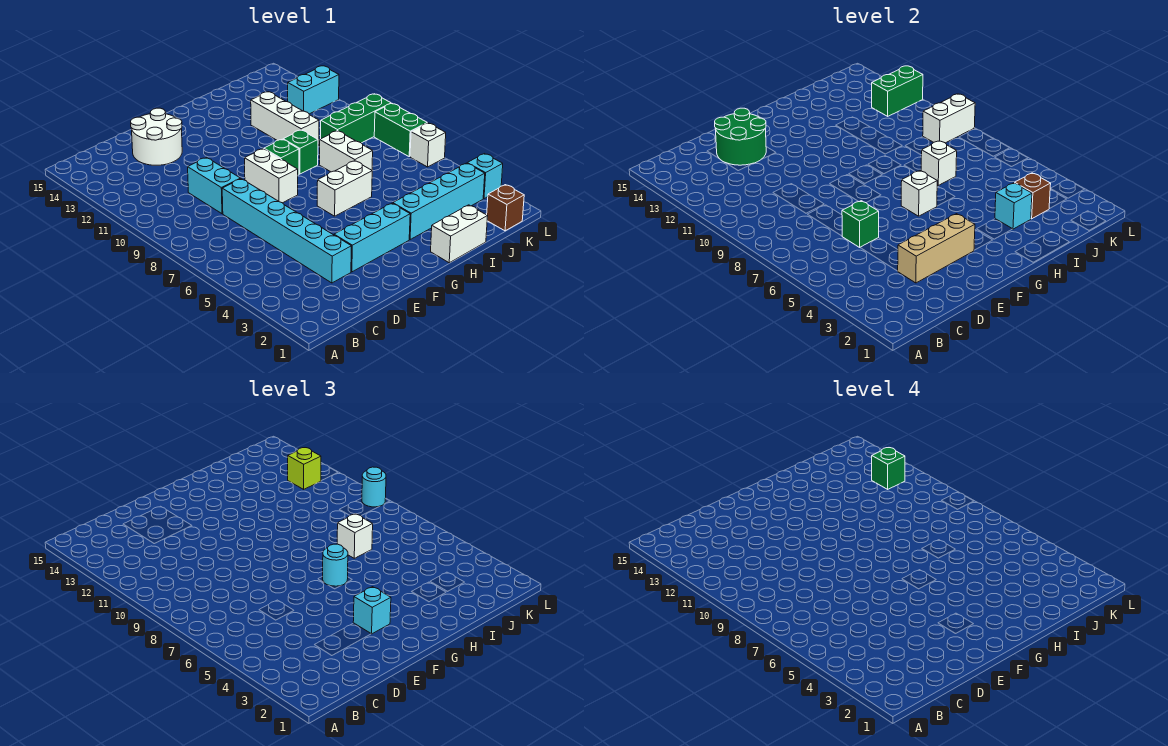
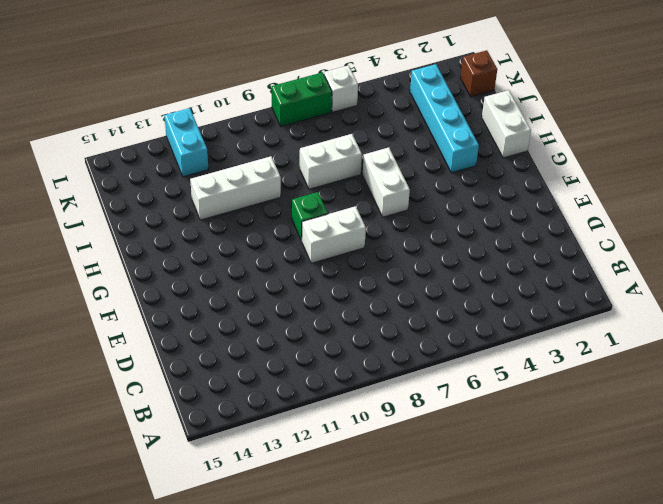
none -> cyan 1x6 brick [222,179,351,283]
none -> cyan 1x2 brick [188,158,241,214]
none -> white 2x2 round brick [131,108,182,165]
none -> cyan 1x3 brick [334,203,410,272]

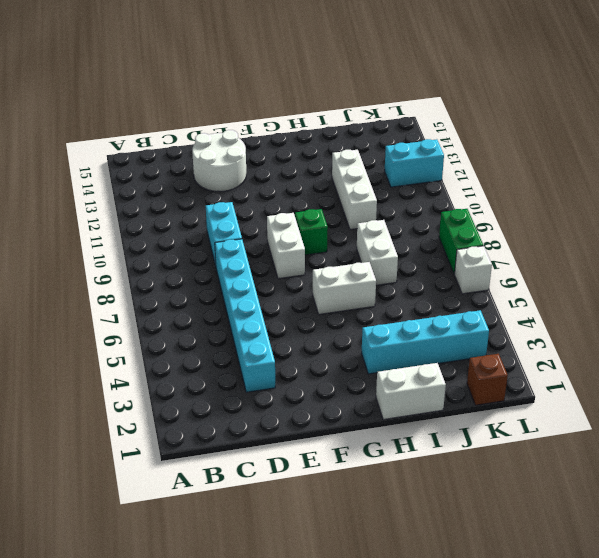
none -> cyan 1x3 brick [334,203,410,272]
none -> green 1x1 brick [283,130,318,174]
none -> green 1x3 brick [321,94,391,143]
none -> cyan 1x1 brick [467,154,503,199]

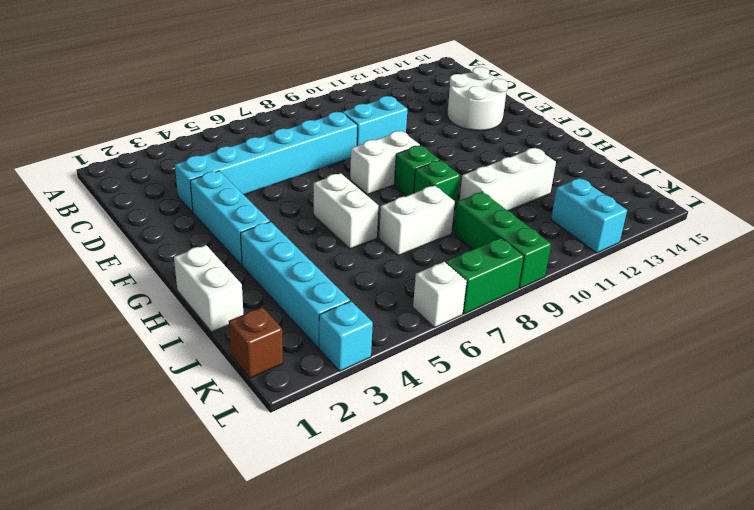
none -> tan 1x3 brick [898,214,975,283]
none -> green 1x1 brick [842,201,879,247]
none -> green 2x2 round brick [715,108,766,165]
none -> white 1x1 brick [901,171,937,216]

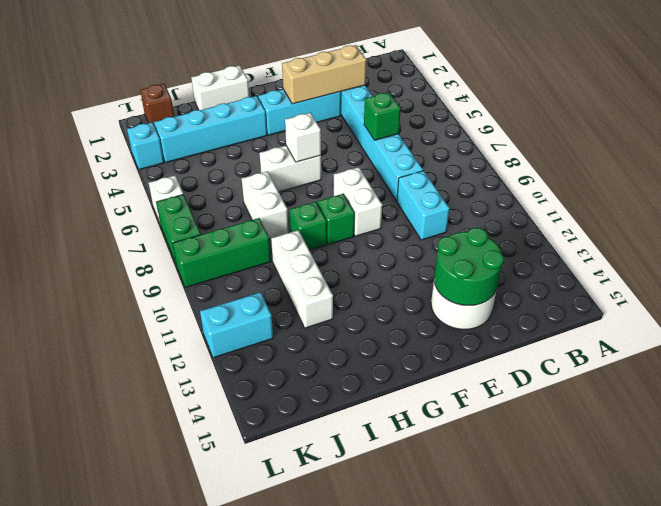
none -> cyan 1x1 brick [995,183,1032,229]
none -> white 1x1 brick [921,141,957,185]
none -> brown 1x1 brick [1015,173,1051,219]
none -> white 1x2 brick [923,94,975,143]

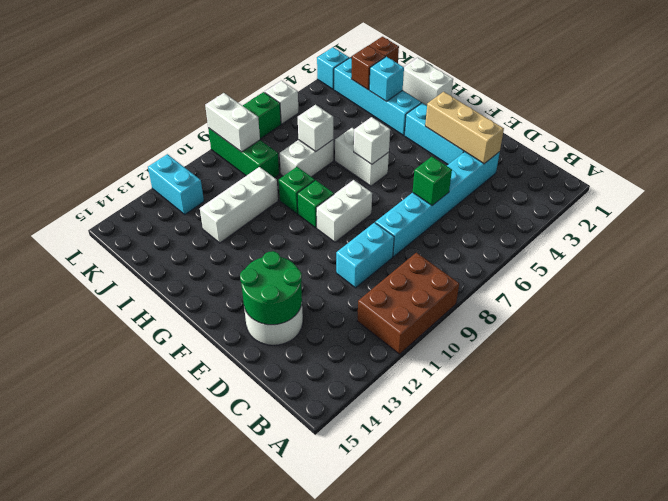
brown 2x3 brick [357,253,459,354] -> none
none -> green 1x2 brick [872,66,923,116]
none -> cyan 1x1 brick [353,587,391,634]
none -> cyan 1x1 round brick [323,544,348,586]
none -> white 1x1 brick [337,514,373,558]

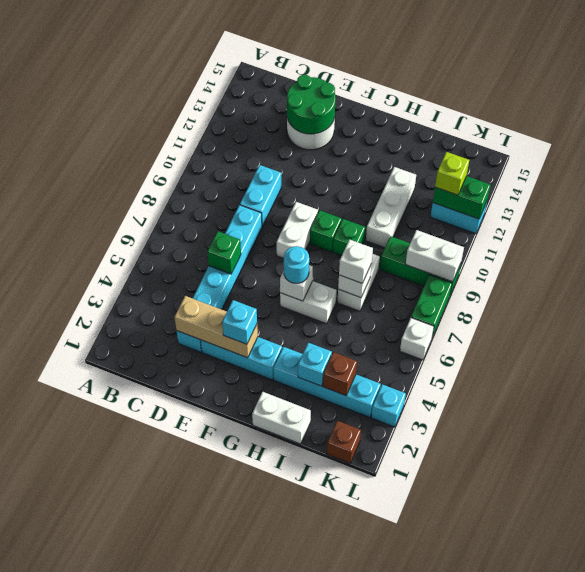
none -> cyan 1x1 round brick [362,467,386,507]
none -> green 1x1 brick [872,448,905,489]

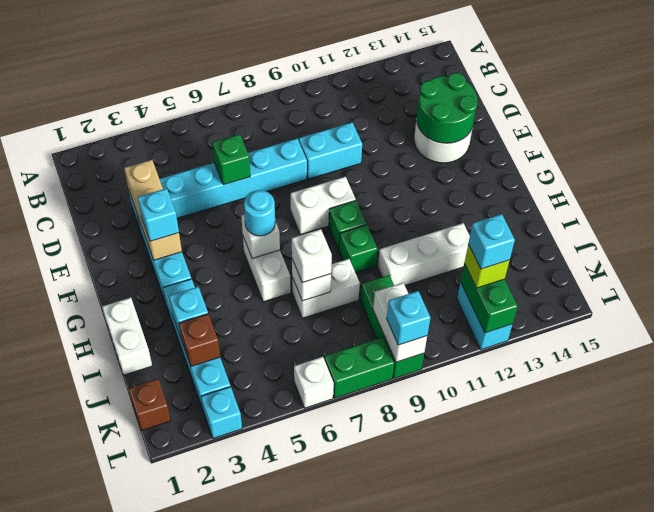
cyan 1x1 brick [468,214,515,269] -> green 1x1 brick [872,448,905,489]
cyan 1x1 brick [387,291,430,345] -> cyan 1x1 round brick [362,467,386,507]

